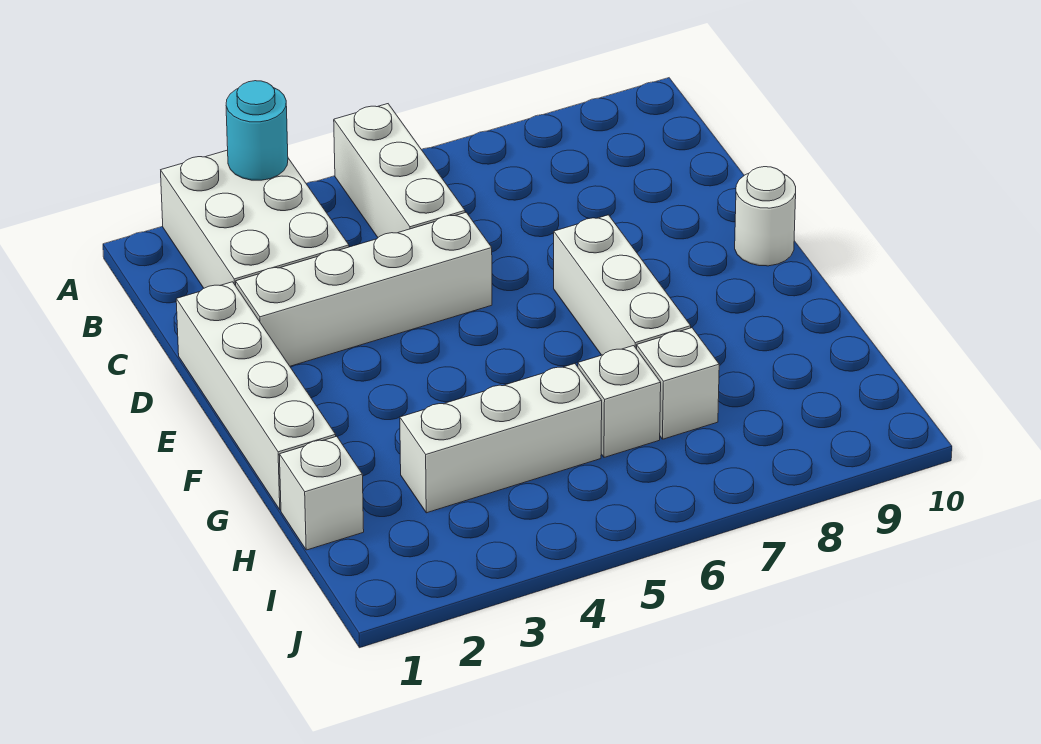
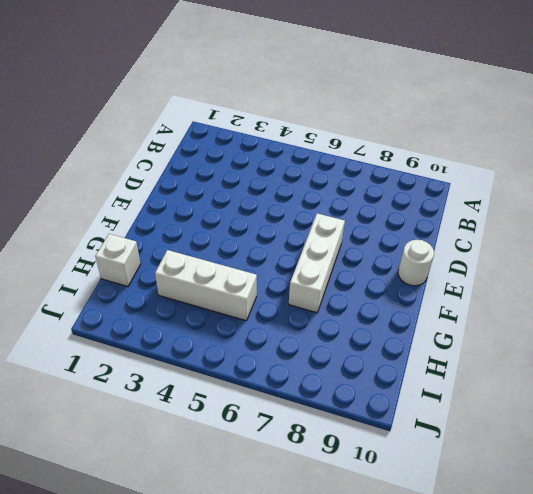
none -> white 2x3 brick [161,150,349,288]
none -> white 1x3 brick [334,104,465,237]

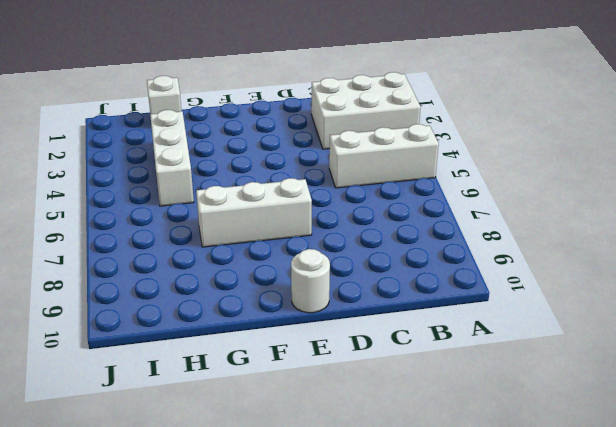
none -> white 1x4 brick [176,282,336,510]
none -> white 1x4 brick [236,213,492,366]

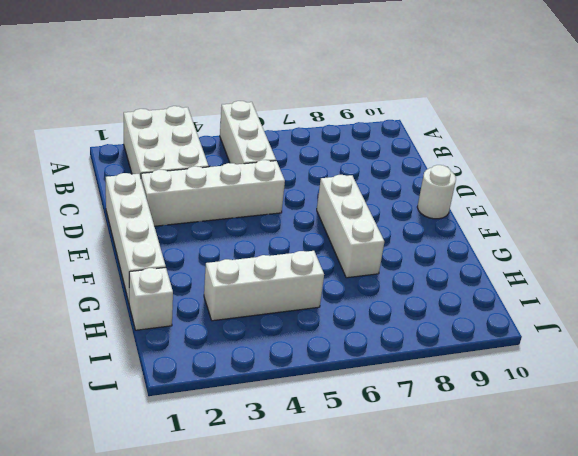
none -> white 1x1 brick [578,346,661,457]
none -> white 1x1 brick [637,328,719,439]

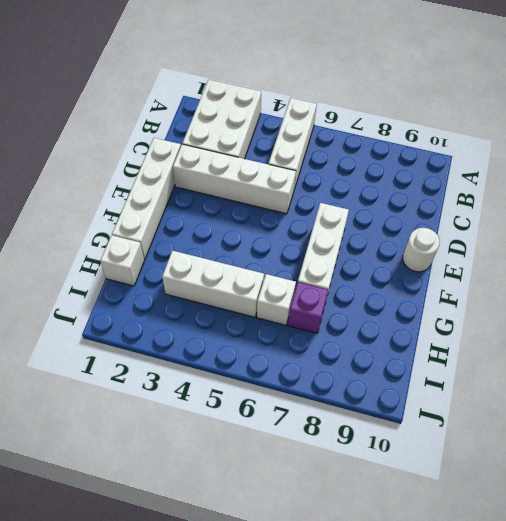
purple 1x1 brick [288,282,328,333] -> white 1x1 brick [637,328,719,439]
none -> cyan 1x1 round brick [226,81,288,180]

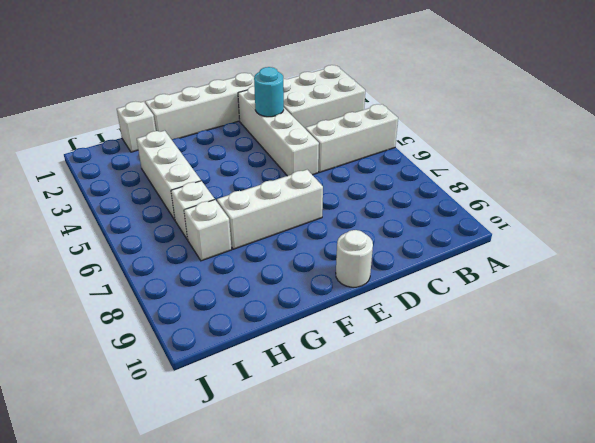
cyan 1x1 round brick [254,67,284,117] -> cyan 1x1 round brick moved to [226,81,288,180]

